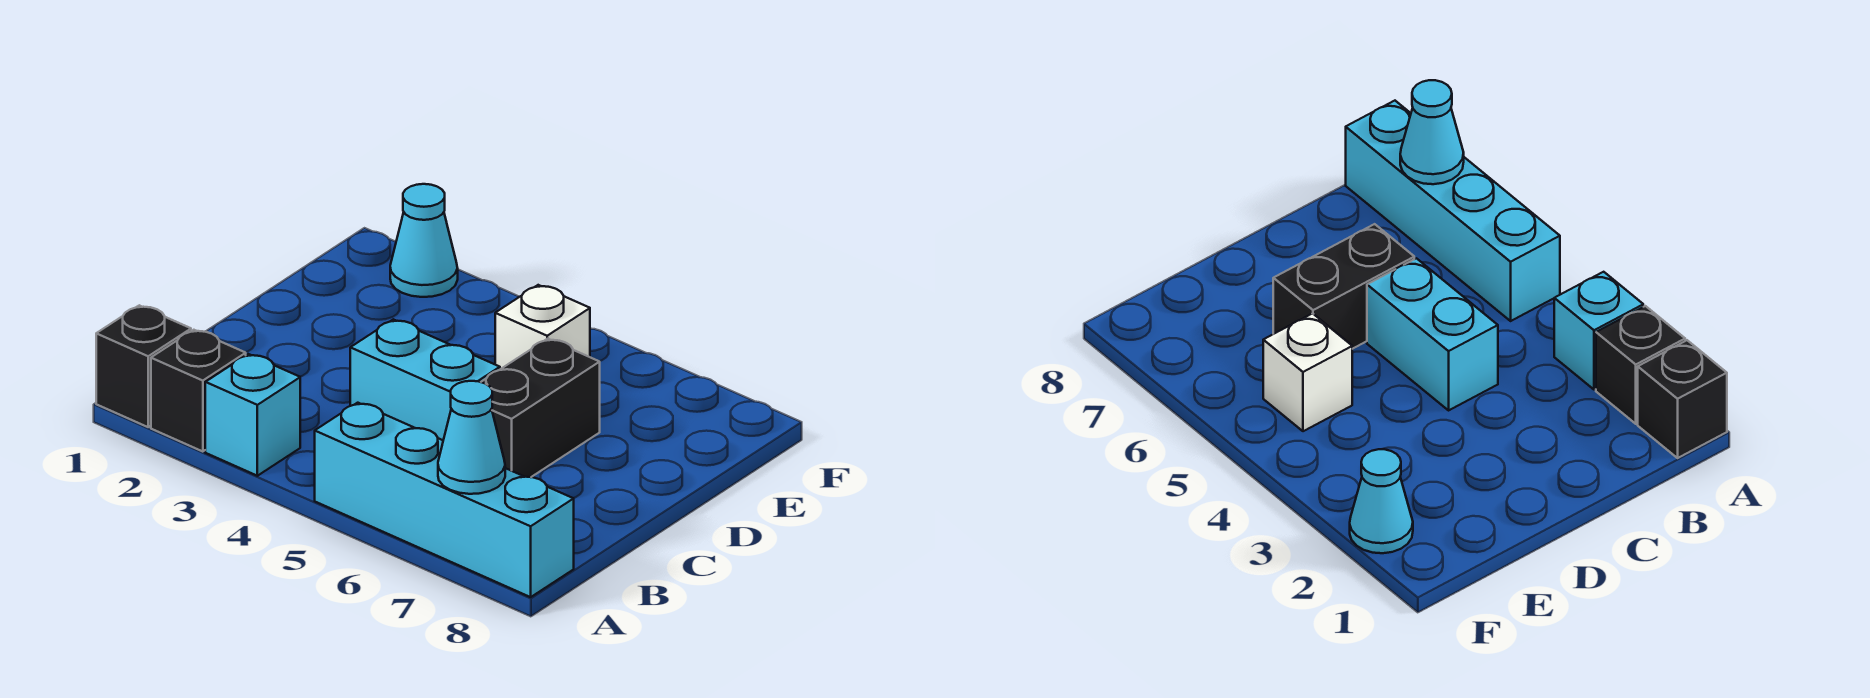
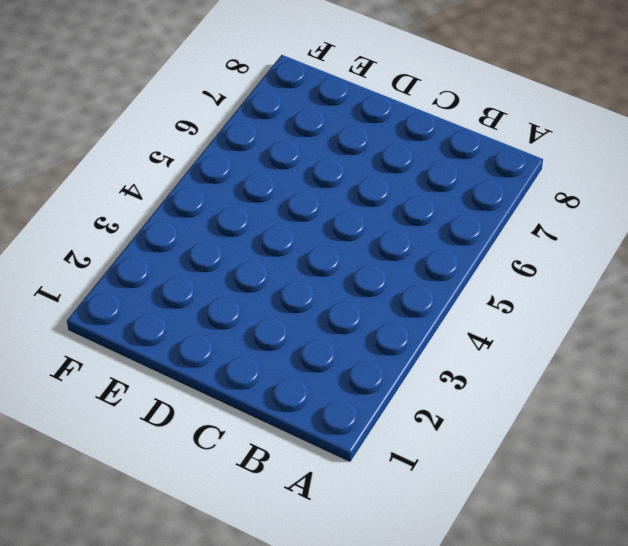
none -> black 1x1 brick [96,305,191,427]
none -> black 1x1 brick [151,330,246,452]

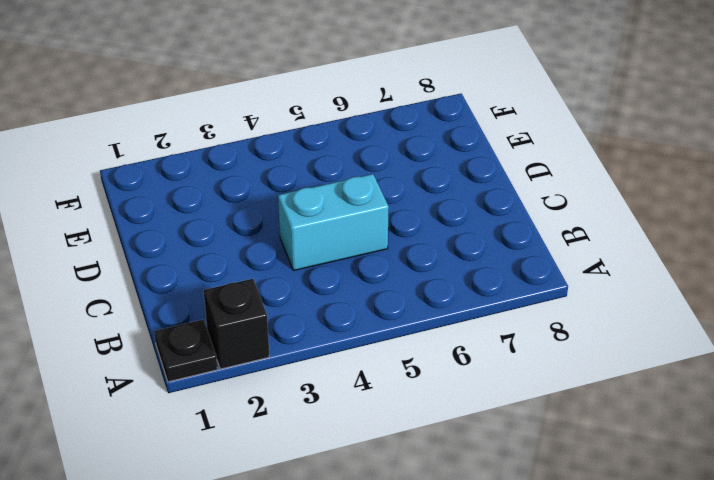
black 1x1 plate [154,320,218,382] -> black 1x1 brick [96,305,191,427]
none -> cyan 1x1 brick [205,354,300,476]
none -> cyan 1x4 brick [315,403,574,597]

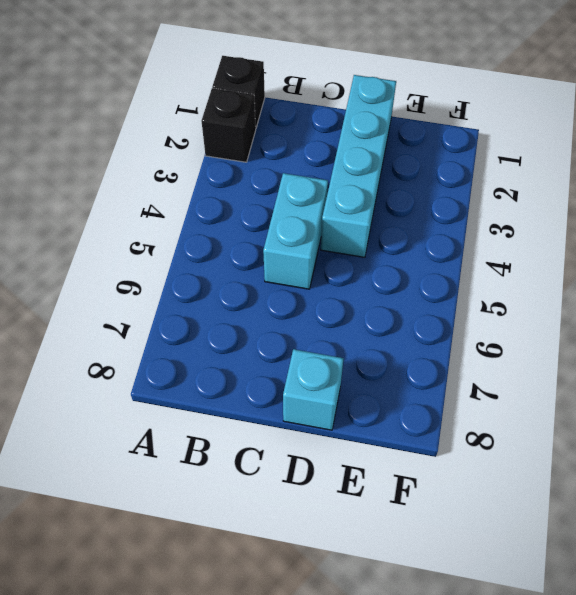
cyan 1x4 brick [321,75,396,257] -> cyan 1x4 brick moved to [315,403,574,597]
cyan 1x1 brick [283,349,344,430] -> cyan 1x1 brick moved to [205,354,300,476]
none -> black 1x2 brick [482,339,600,477]
none -> white 1x1 brick [495,285,590,369]

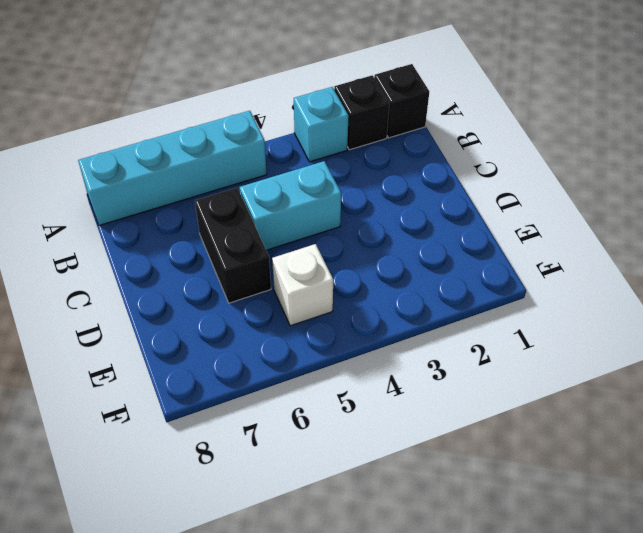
none -> cyan 1x1 cone [390,184,458,297]
none -> cyan 1x1 cone [438,381,505,494]

